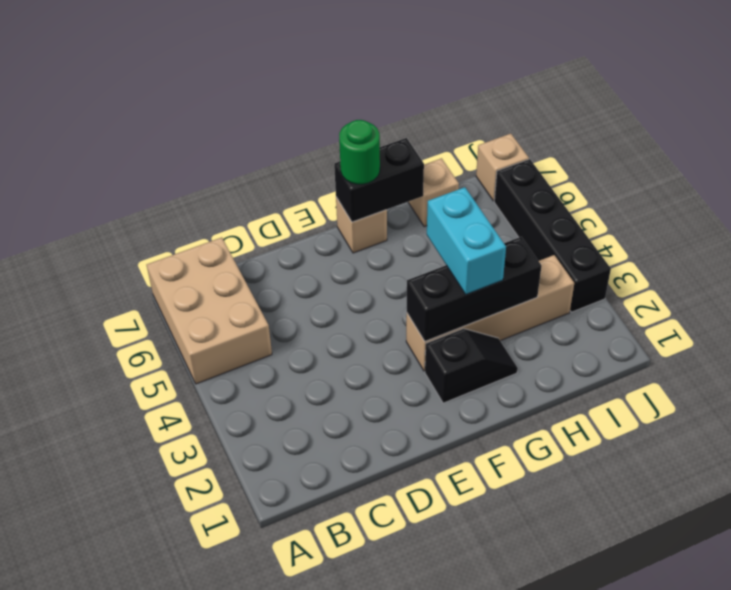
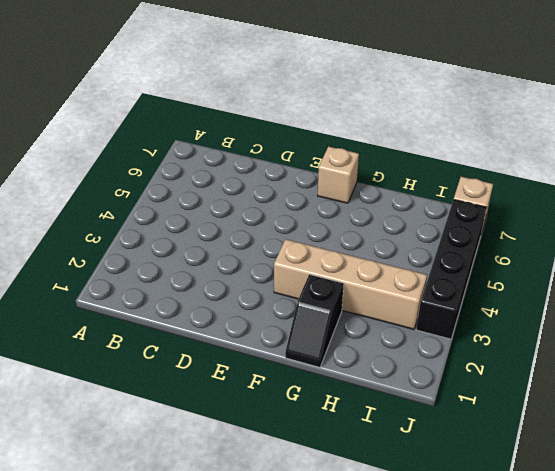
black 1x2 slope [285,274,344,367] -> black 1x2 slope turned to [425,329,518,403]
none -> tan 2x3 brick [147,237,272,384]
none -> tan 1x1 brick [408,158,459,227]

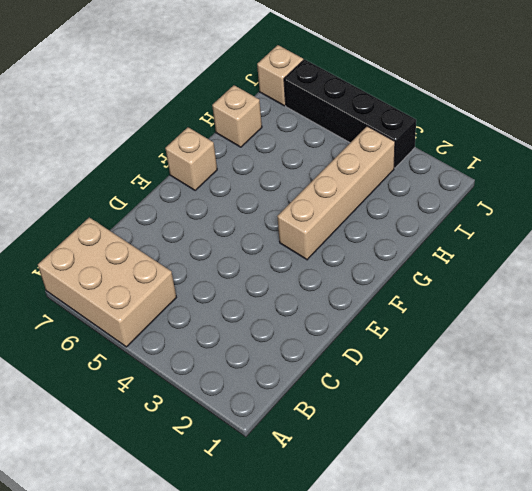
none -> black 1x2 slope [425,329,518,403]
none -> black 1x3 brick [407,237,541,341]

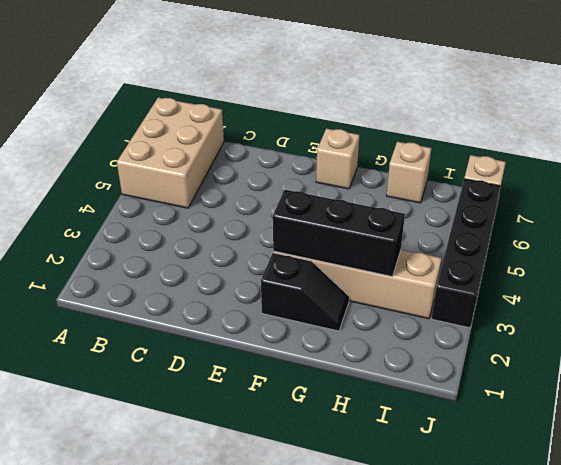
none -> black 1x2 brick [334,138,424,222]
none -> green 1x1 round brick [339,120,380,184]

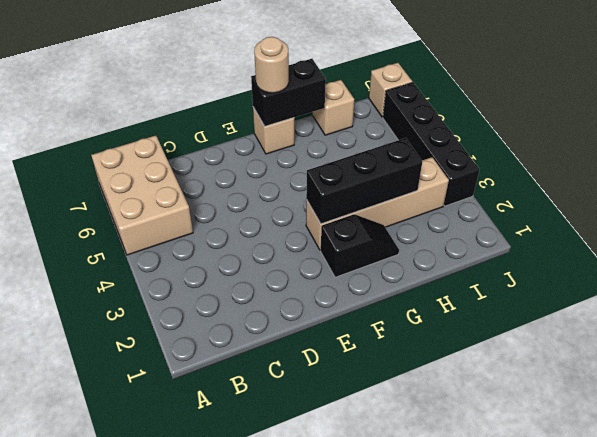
tan 1x1 round brick [254,37,289,93] -> green 1x1 round brick [339,120,380,184]
none -> cyan 1x2 brick [427,187,506,294]

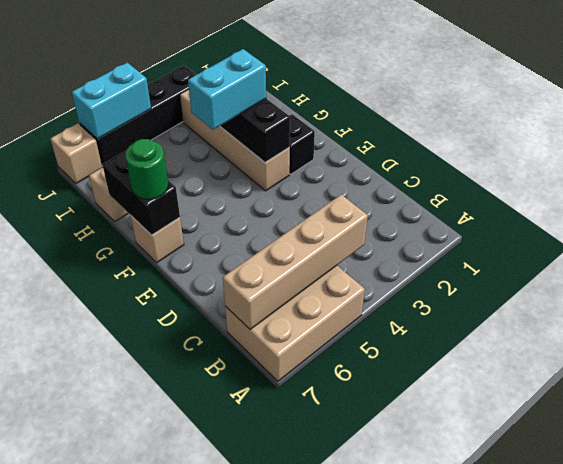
tan 1x4 brick [223,195,368,329] -> none
cyan 1x2 brick [72,63,151,139] -> none

